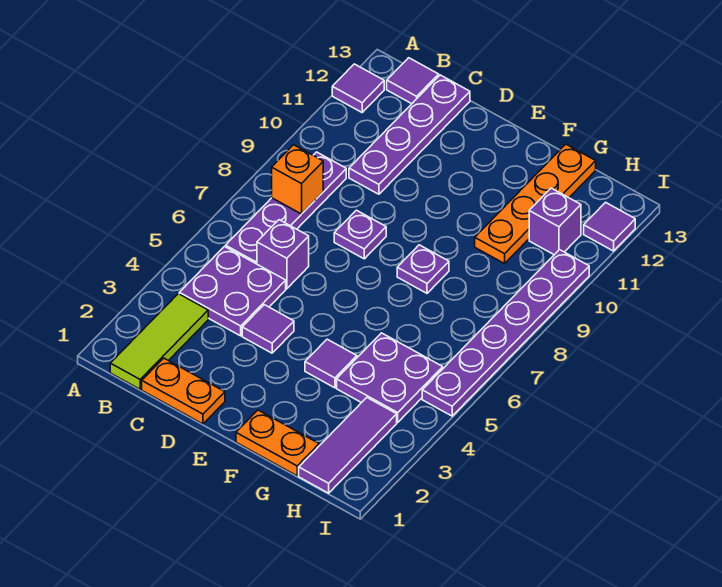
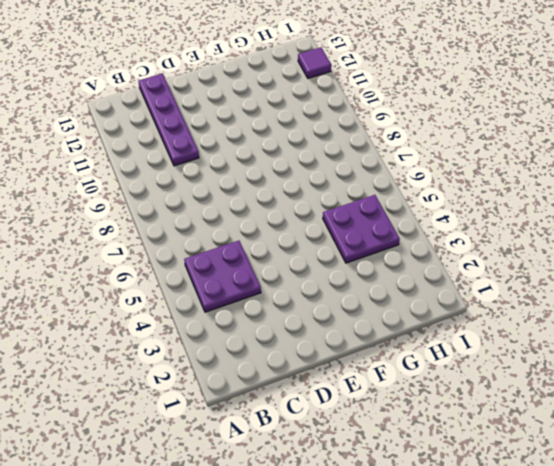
none -> purple 1x1 tile [332,64,384,112]
none -> lime 1x3 tile [110,294,208,389]
none -> purple 1x4 plate [226,152,346,264]

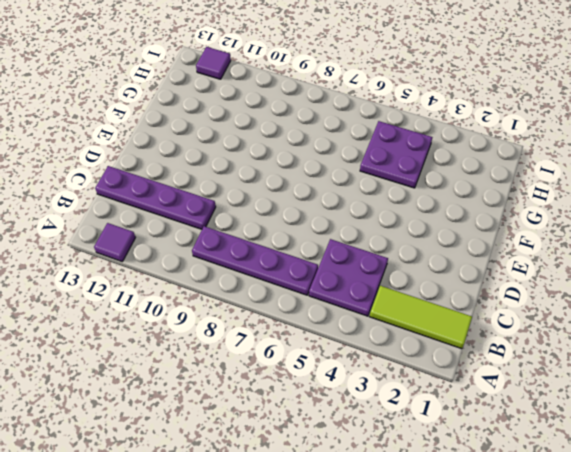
none -> purple 1x1 tile [387,58,439,104]
none -> orange 1x2 plate [142,358,225,424]
none -> purple 1x1 brick [257,220,309,289]

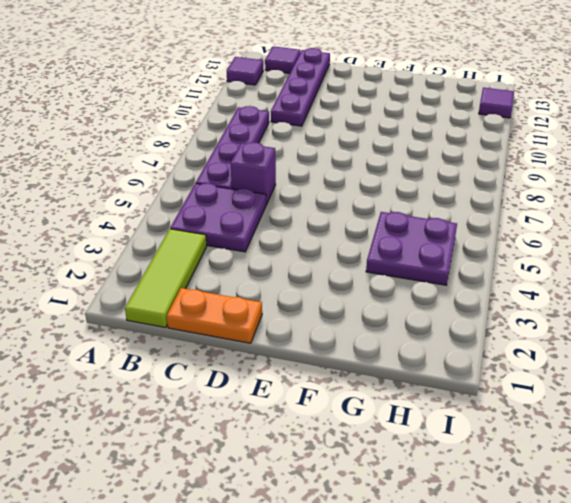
none -> purple 1x1 tile [242,305,294,353]
none -> purple 1x1 plate [334,210,386,259]
none -> orange 1x2 plate [236,410,319,476]

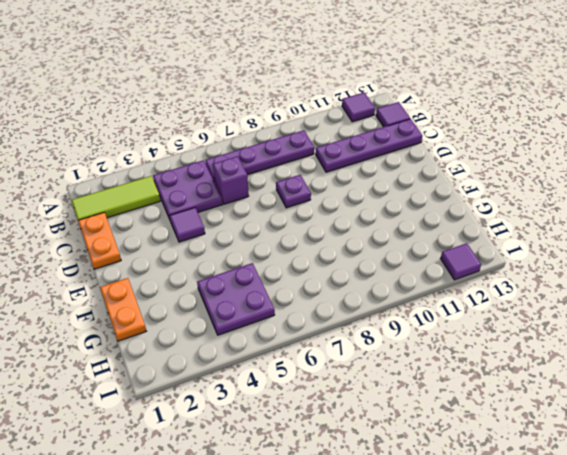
none -> purple 1x1 tile [305,339,357,388]
none -> purple 1x1 plate [397,245,449,293]
none -> orange 1x4 plate [475,144,596,264]

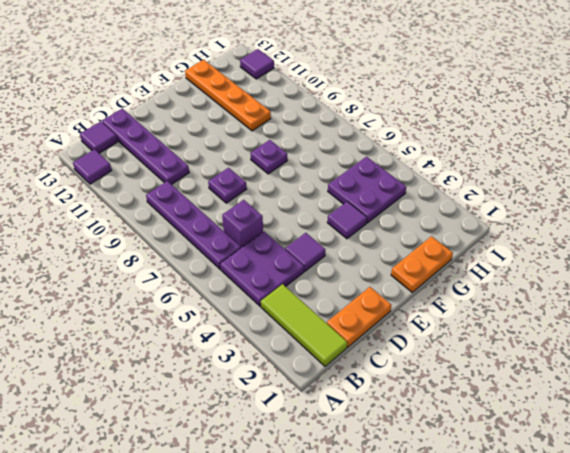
none -> purple 1x3 tile [299,398,397,493]
none -> purple 1x1 brick [529,188,581,255]
none -> purple 1x6 plate [422,250,589,416]

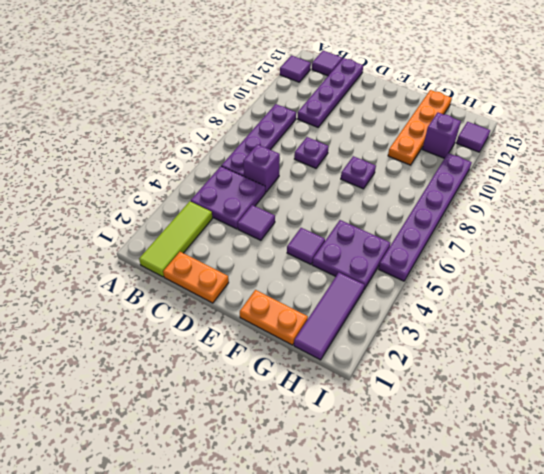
none -> orange 1x1 brick [272,145,323,214]

